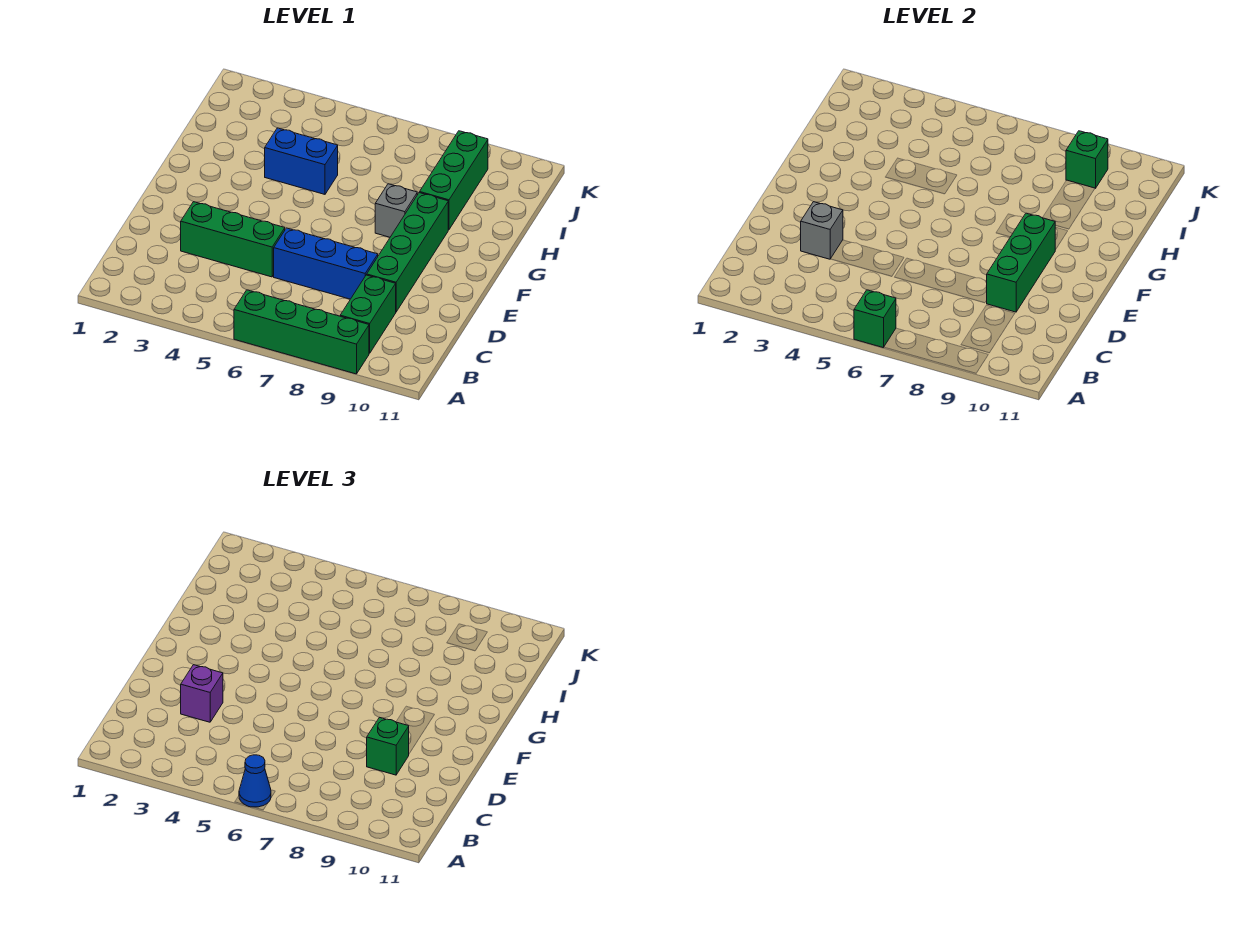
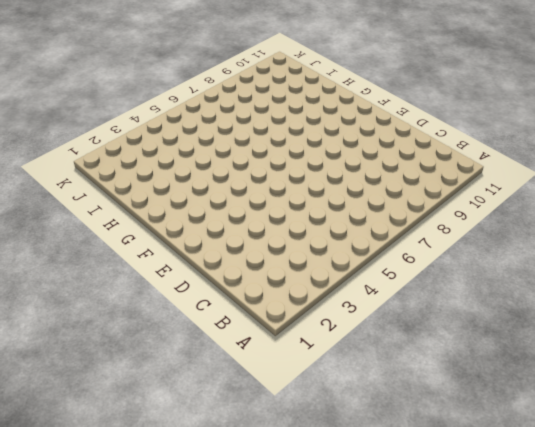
none -> green 1x4 brick [234,290,369,374]
none -> green 1x2 brick [340,275,396,353]
none -> green 1x3 brick [181,202,285,277]

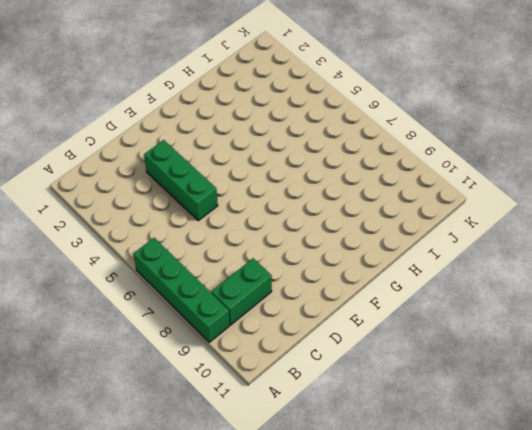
none -> blue 1x3 brick [274,228,378,299]
none -> green 1x4 brick [367,193,448,312]
none -> grey 1x1 brick [375,184,417,237]

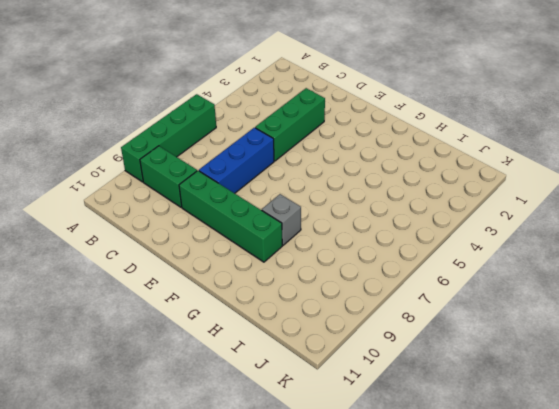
none -> blue 1x2 brick [265,128,338,194]
none -> green 1x3 brick [420,131,488,230]
none -> green 1x1 brick [854,290,896,348]

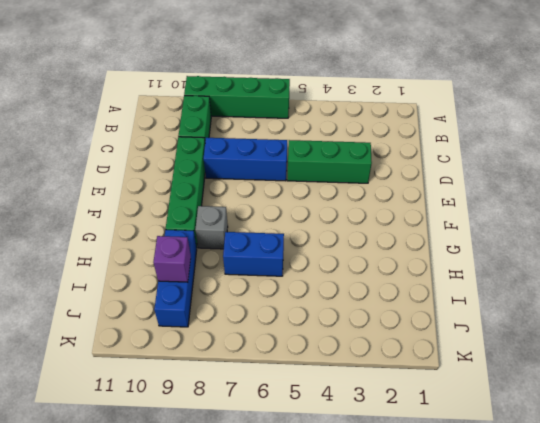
blue 1x2 brick [223,232,284,276] -> blue 1x2 brick moved to [265,128,338,194]
blue 1x3 brick [154,230,197,327] -> green 1x3 brick [420,131,488,230]
purple 1x1 brick [154,236,191,282] -> purple 1x1 brick moved to [181,665,223,722]
none -> green 1x1 brick [854,290,896,348]
none -> grey 1x1 brick [801,202,843,259]
none -> green 1x3 brick [987,213,1056,312]

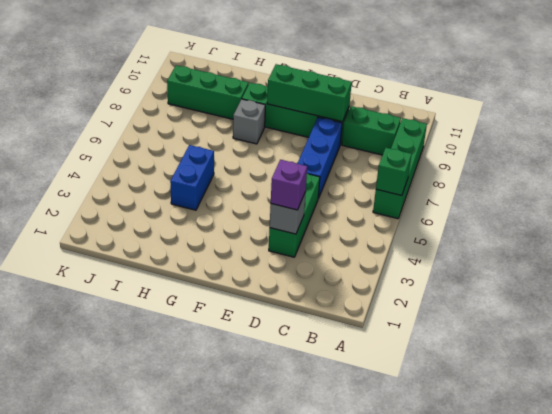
none -> green 1x1 brick [1066,131,1108,188]
none -> blue 1x1 cone [239,755,271,807]
none -> green 1x1 brick [367,717,409,775]

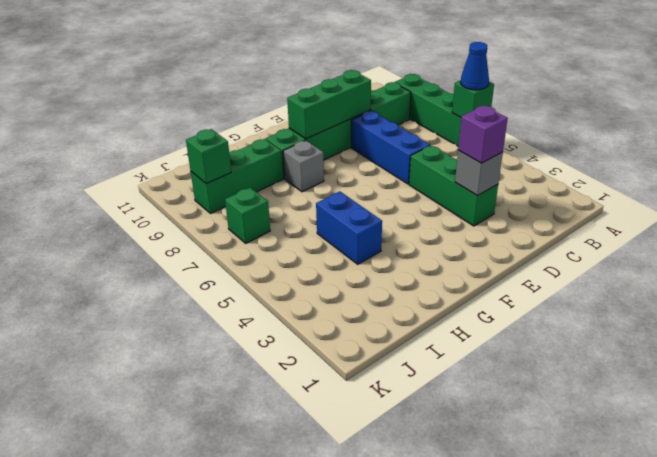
green 1x1 brick [225,187,270,243] -> green 1x1 brick moved to [367,717,409,775]

